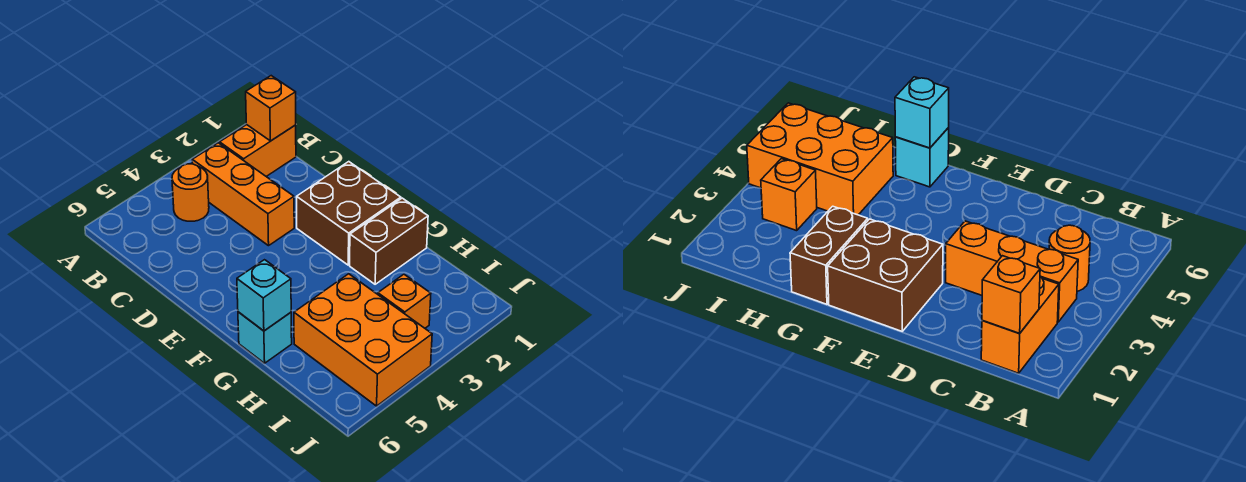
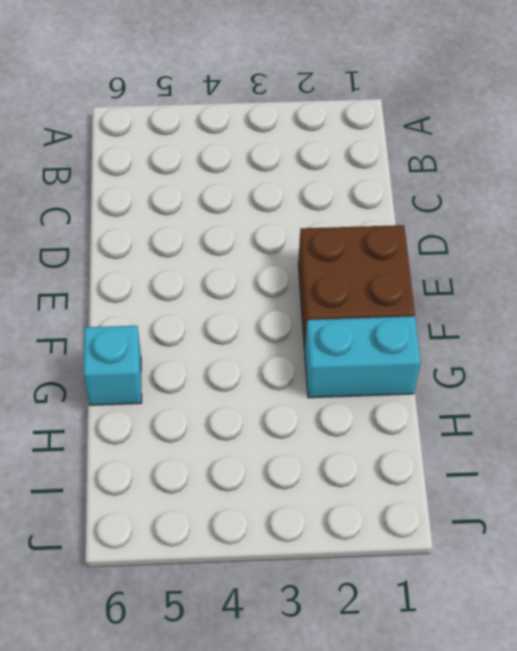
cyan 1x2 brick [305,316,421,398] -> brown 1x2 brick [350,198,428,284]
none -> orange 1x2 brick [220,125,296,177]
none -> orange 1x3 brick [192,143,294,246]

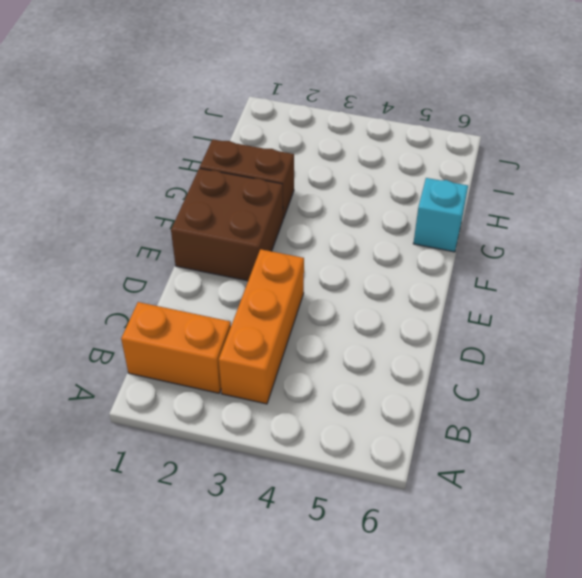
none -> orange 1x1 round brick [172,164,209,221]
none -> orange 2x3 brick [294,274,432,406]

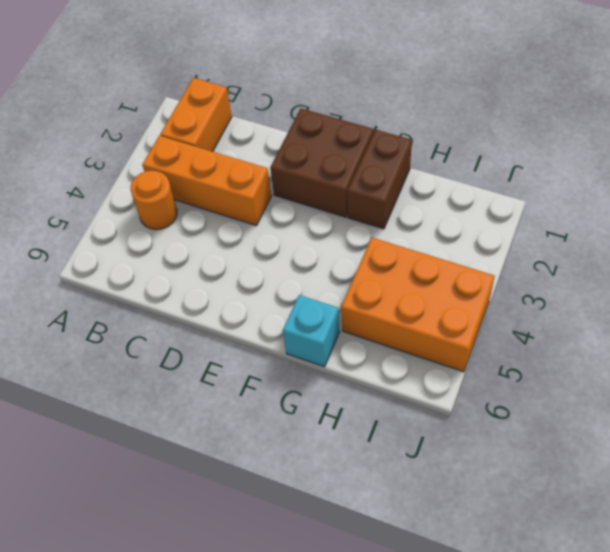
none -> orange 1x1 brick [378,274,431,328]
none -> orange 1x1 brick [246,76,296,141]

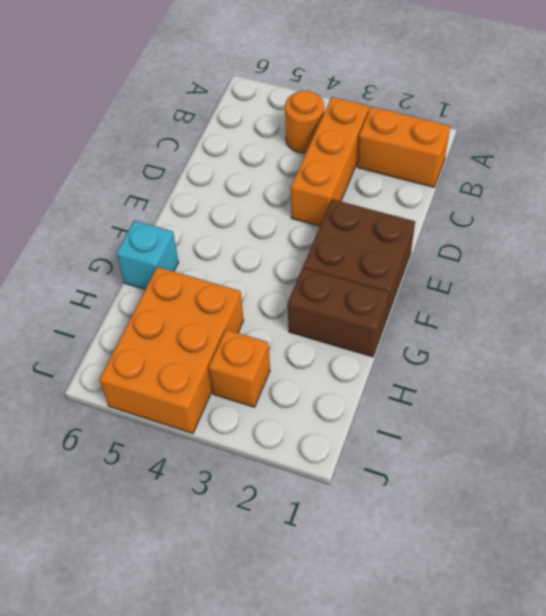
none -> orange 1x1 brick [246,76,296,141]
none -> cyan 1x1 brick [237,260,291,331]

